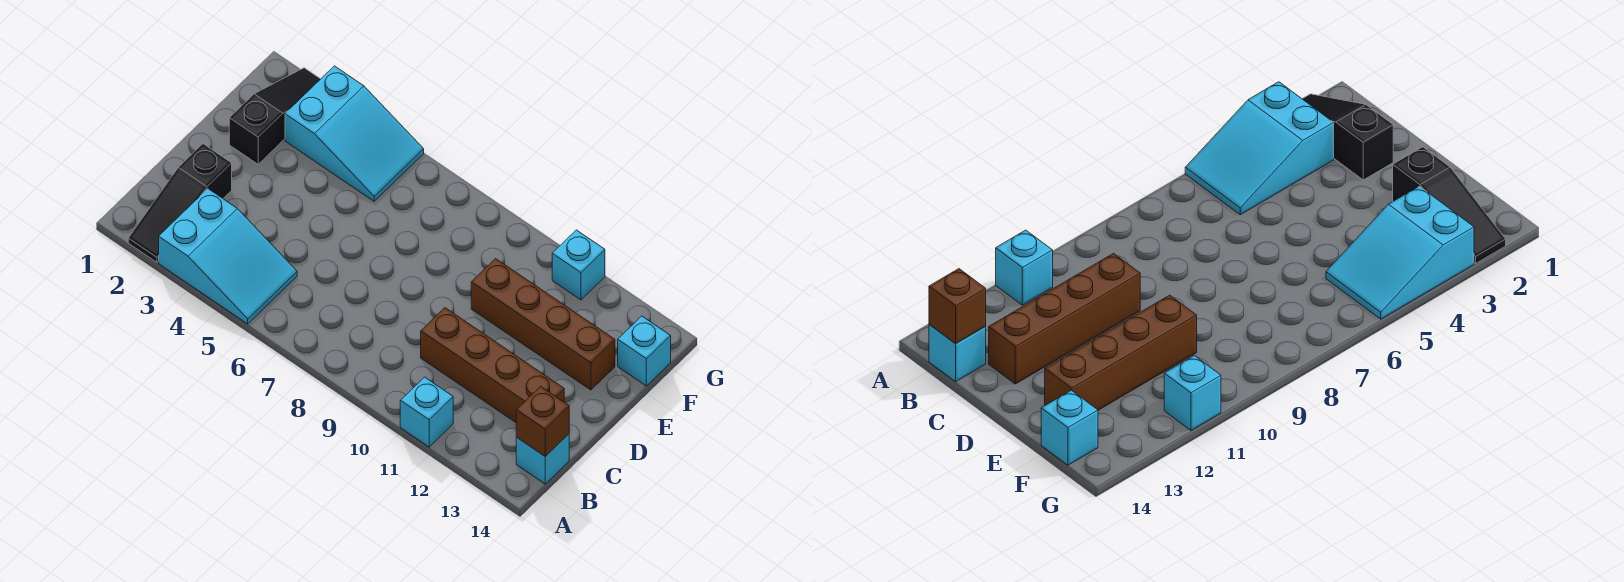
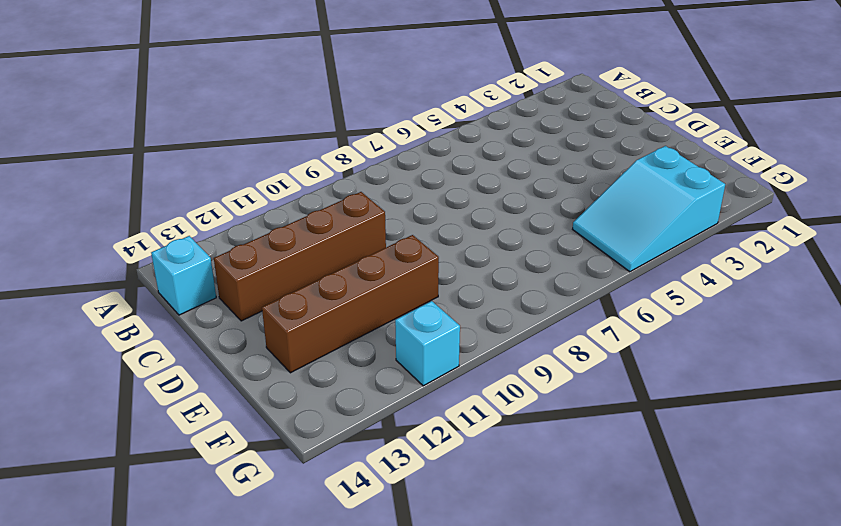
none -> black 1x3 slope [128,144,232,262]
none -> cyan 2x3 slope [159,189,297,324]

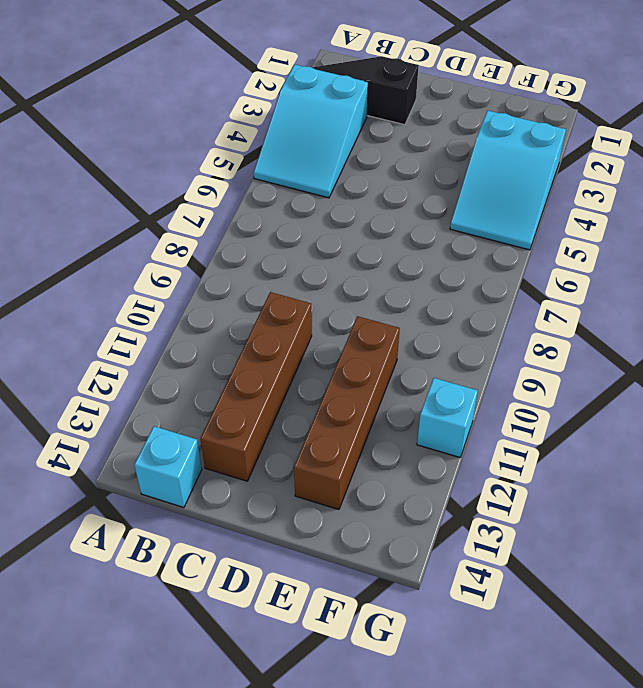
none -> cyan 1x1 brick [400,377,453,447]
none -> black 1x3 slope [229,68,320,164]

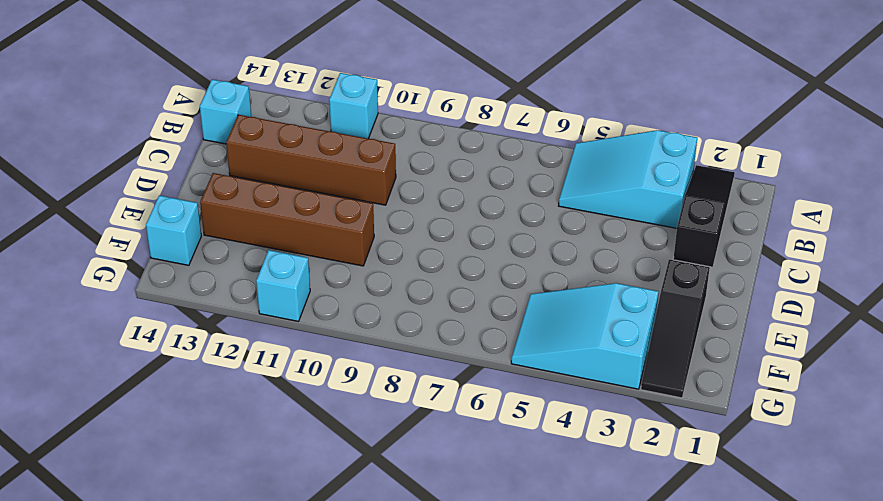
none -> brown 1x1 brick [516,386,569,456]

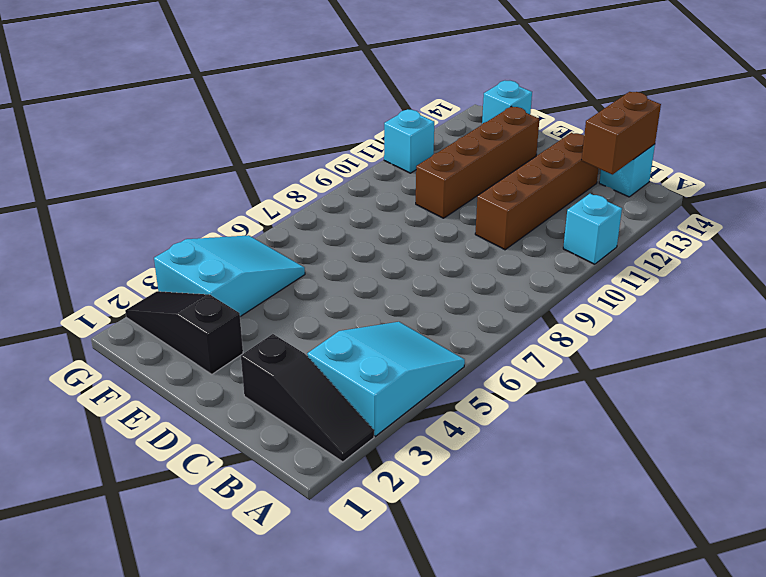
brown 1x2 brick [582,92,661,175] -> brown 1x1 brick [516,386,569,456]

